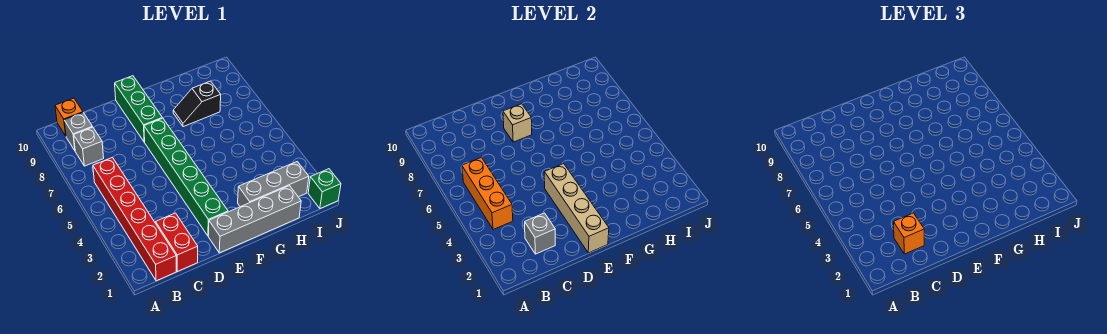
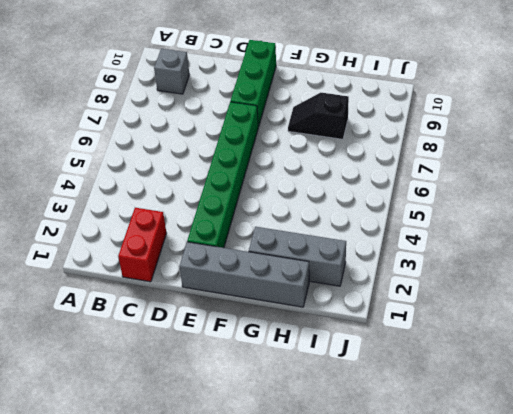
none -> red 1x6 brick [93,157,176,281]
none -> grey 1x1 brick [74,127,104,166]
none -> orange 1x1 brick [55,98,83,136]

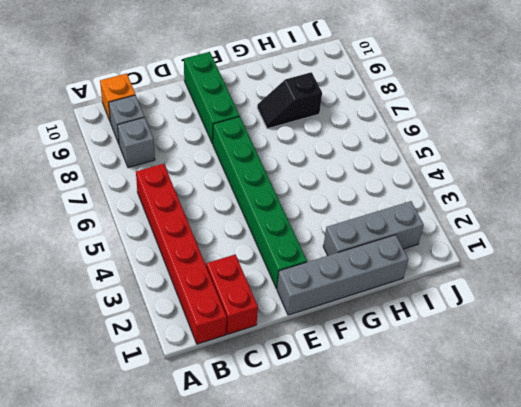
none -> green 1x1 brick [308,169,341,209]
none -> orange 1x3 brick [462,157,513,230]
none -> grey 1x1 brick [525,213,555,254]

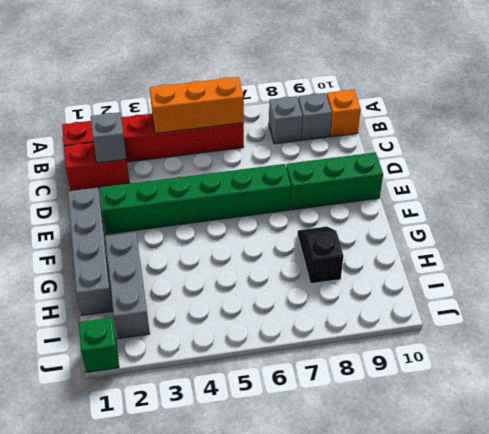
none -> tan 1x4 brick [544,164,609,253]
none -> tan 1x1 brick [503,104,532,142]
none -> orange 1x1 brick [894,213,924,254]

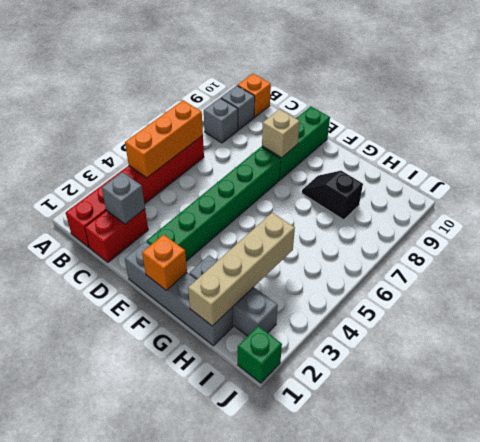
orange 1x1 brick [142,235,187,290] -> orange 1x1 brick moved to [894,213,924,254]
tan 1x4 brick [188,213,295,326] -> tan 1x4 brick moved to [544,164,609,253]

